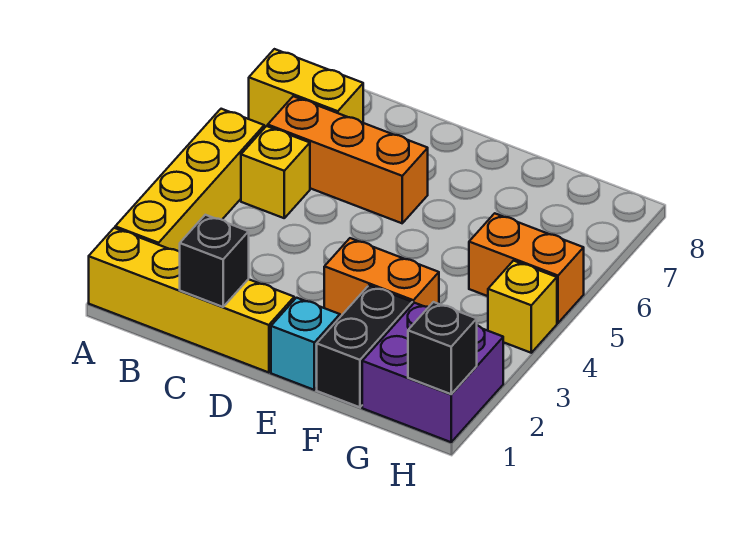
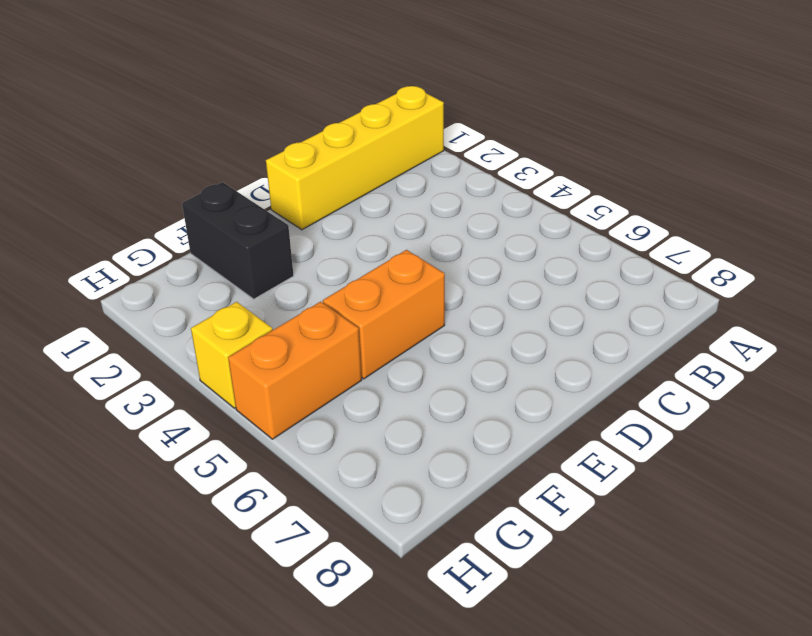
orange 1x2 brick [323,250,445,379] -> orange 1x2 brick moved to [324,238,439,317]
none -> yellow 1x4 brick [115,109,264,252]
none -> yellow 1x2 brick [249,49,363,128]
none -> yellow 1x1 brick [241,126,310,218]

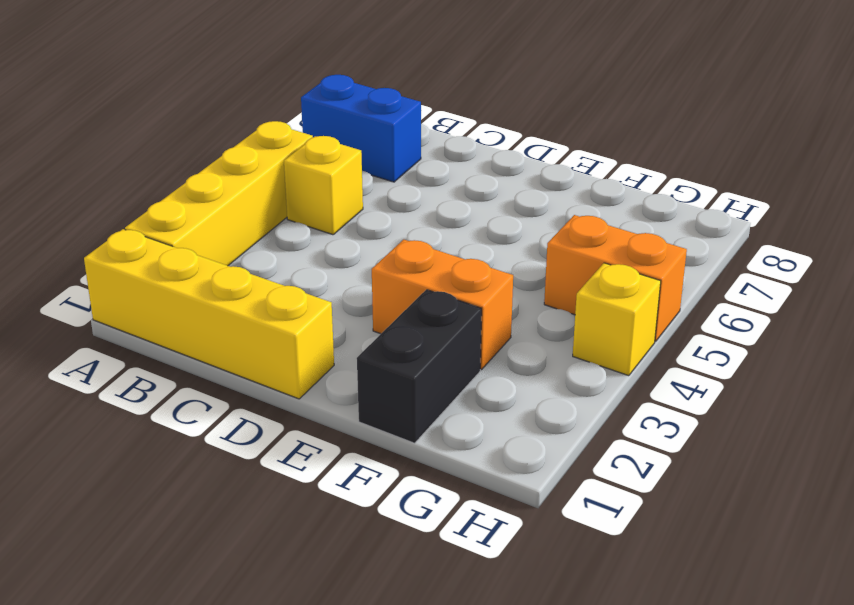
blue 1x2 brick [301,75,421,182] -> yellow 1x2 brick [249,49,363,128]
none -> orange 1x3 brick [268,96,428,223]
none -> cyan 1x1 brick [271,298,340,390]
none -> purple 2x2 brick [362,303,503,442]

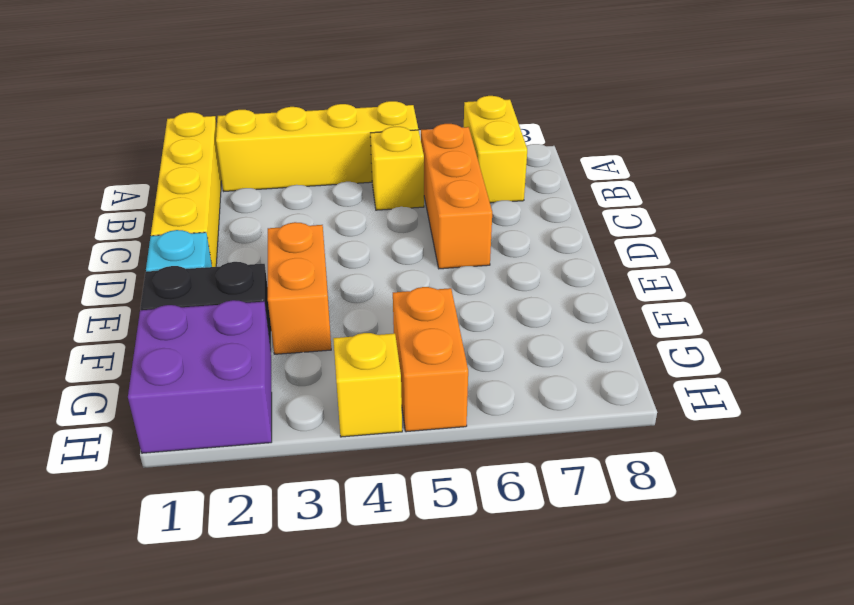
none -> black 1x1 brick [180,215,249,307]
none -> black 1x1 brick [408,302,477,394]

